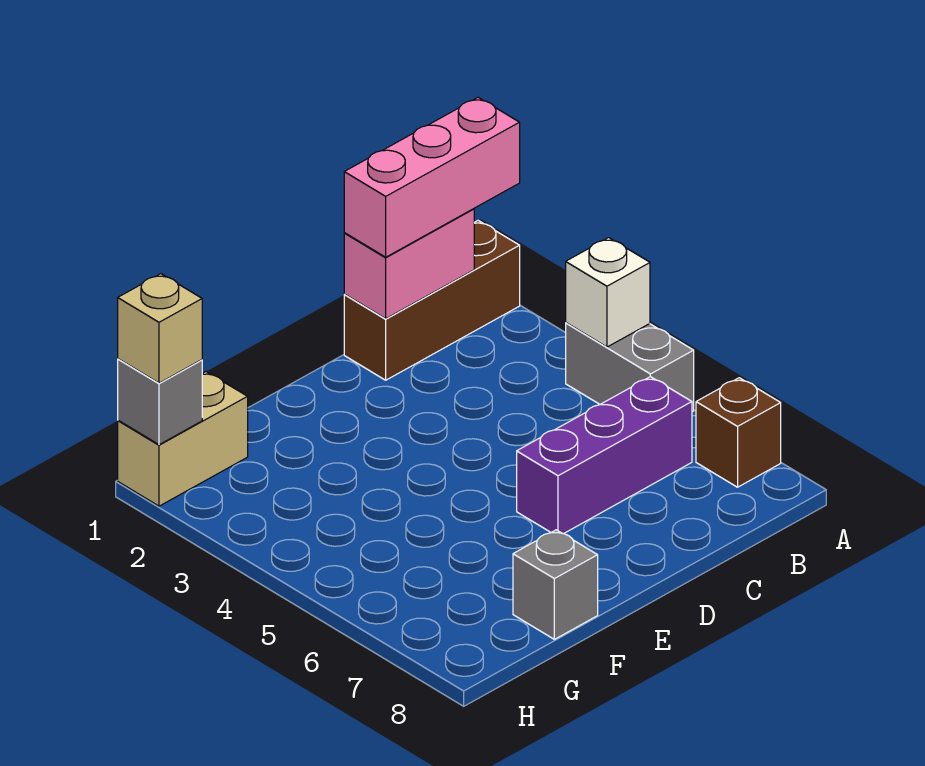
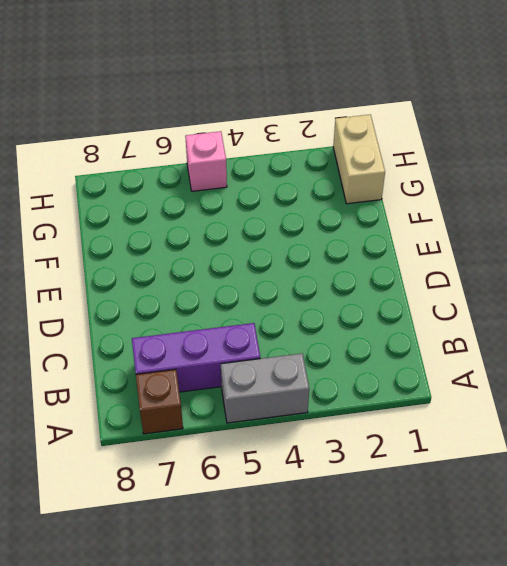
purple 1x3 brick [132,323,260,392] -> purple 1x3 brick turned to [517,377,692,534]
pink 1x1 brick [185,131,227,191] -> none
none -> brown 1x3 brick [344,221,520,380]
none -> grey 1x1 brick [513,530,598,639]

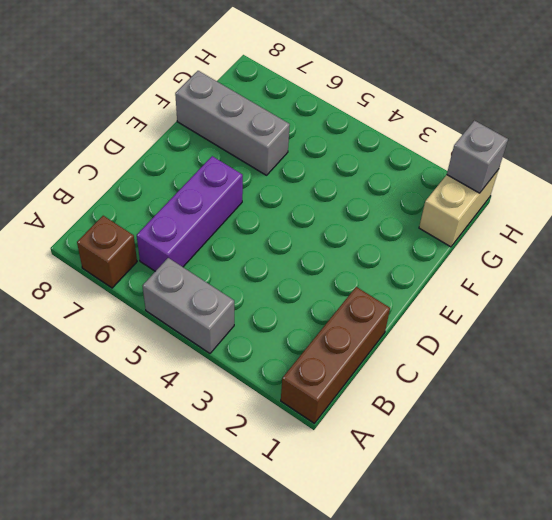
grey 1x3 brick [175,71,290,175] -> grey 1x1 brick [513,530,598,639]
none -> white 1x1 brick [566,238,650,347]
none -> pink 1x2 brick [344,209,474,319]

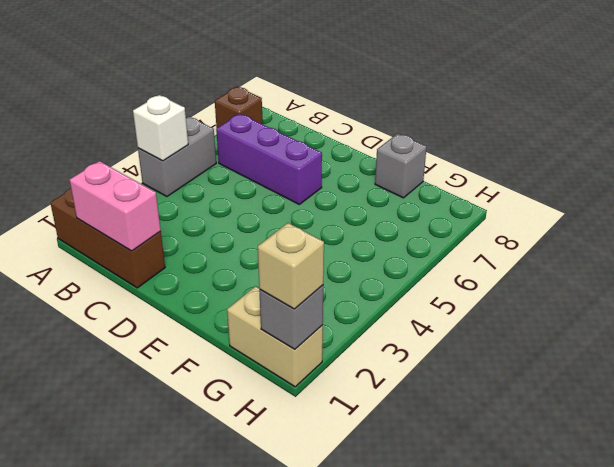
none -> pink 1x3 brick [344,97,520,257]

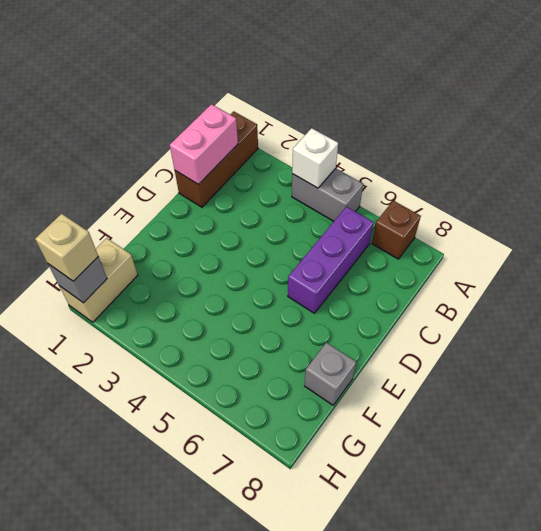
none -> pink 1x3 brick [344,97,520,257]

